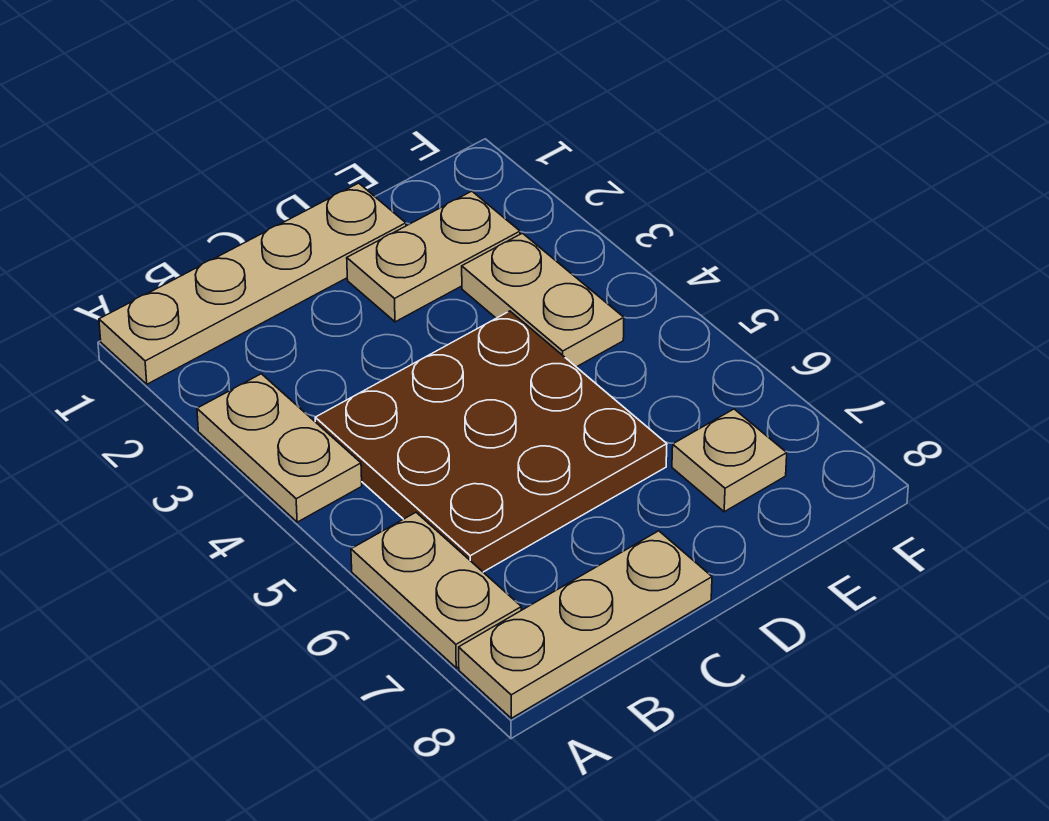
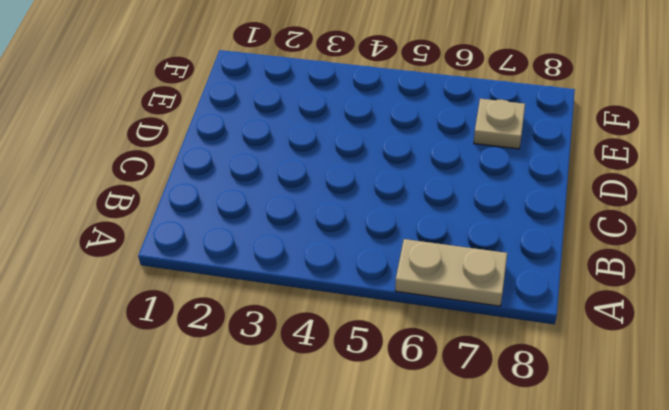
none -> tan 1x4 plate [99,183,406,384]
none -> tan 1x2 plate [197,374,362,522]

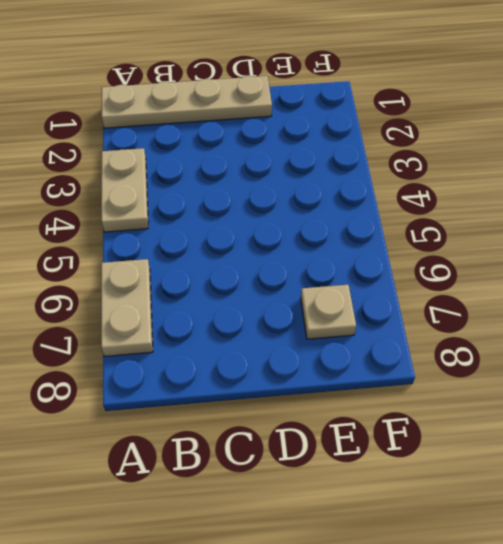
none -> tan 1x3 plate [459,531,712,718]
none -> brown 3x3 plate [315,311,667,572]

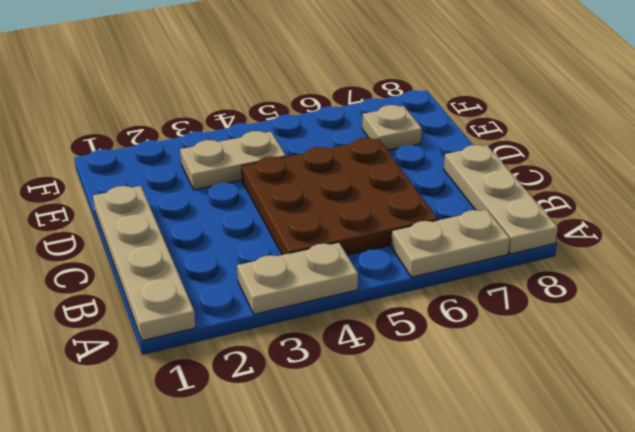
none -> tan 1x2 plate [347,191,520,322]

